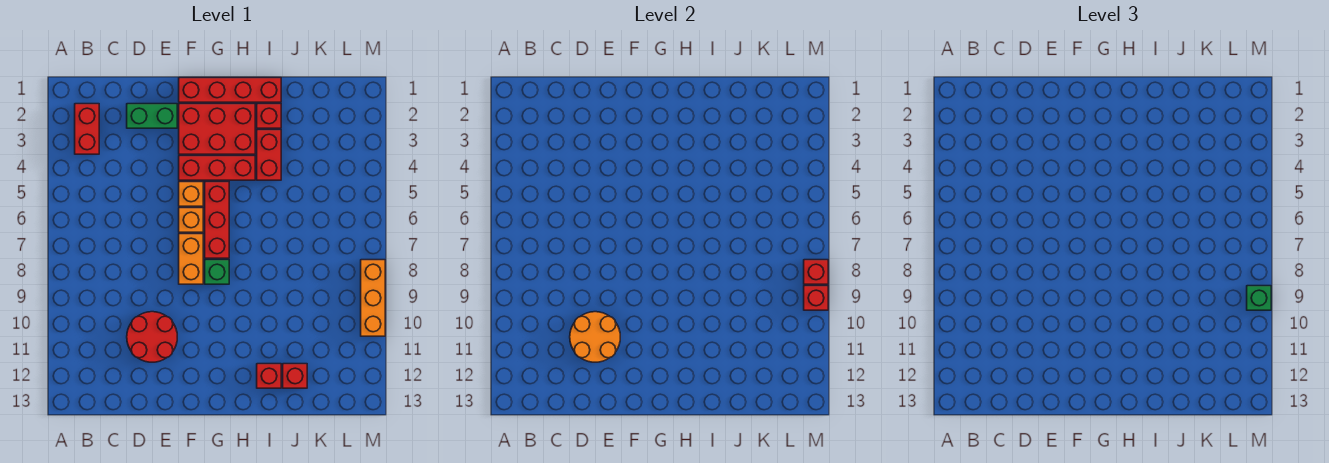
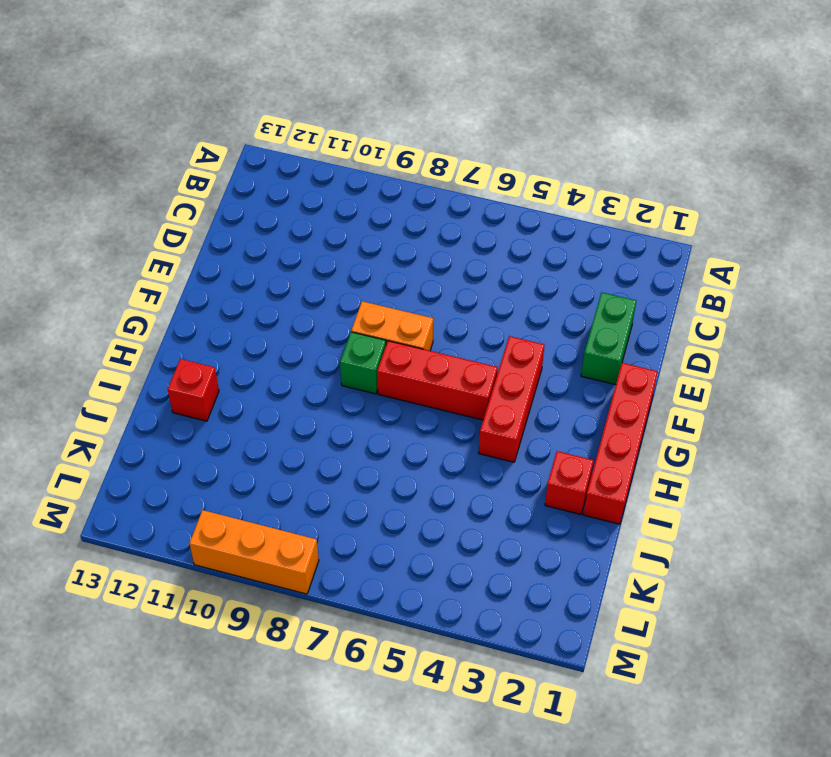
none -> red 1x2 brick [75,104,99,154]
none -> red 2x2 round brick [127,312,177,362]
none -> red 2x3 brick [179,104,255,154]

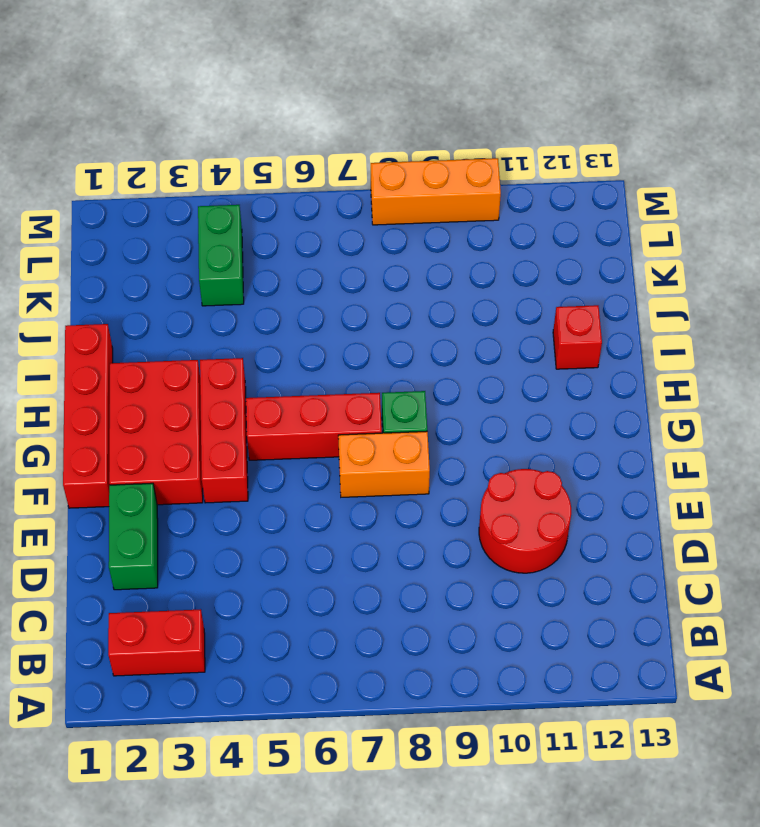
green 1x2 brick [198,205,244,306] -> none
none -> orange 1x1 brick [179,182,203,206]
none -> orange 1x1 brick [179,208,203,232]
none -> red 1x1 brick [257,104,281,128]

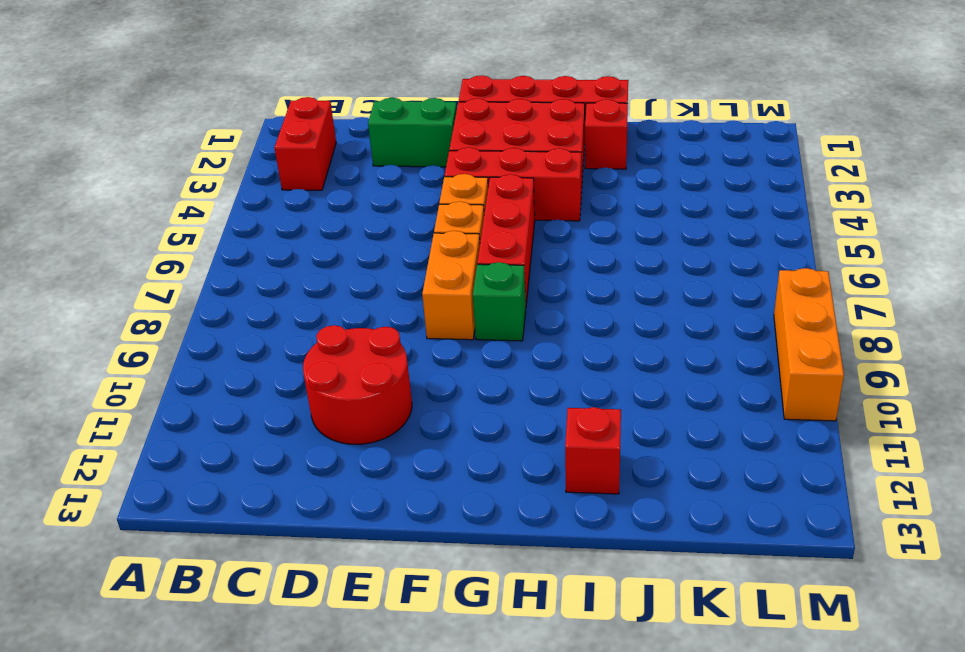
none -> red 1x2 brick [257,130,281,180]
none -> red 1x1 brick [283,364,307,388]
none -> orange 2x2 round brick [570,312,620,362]

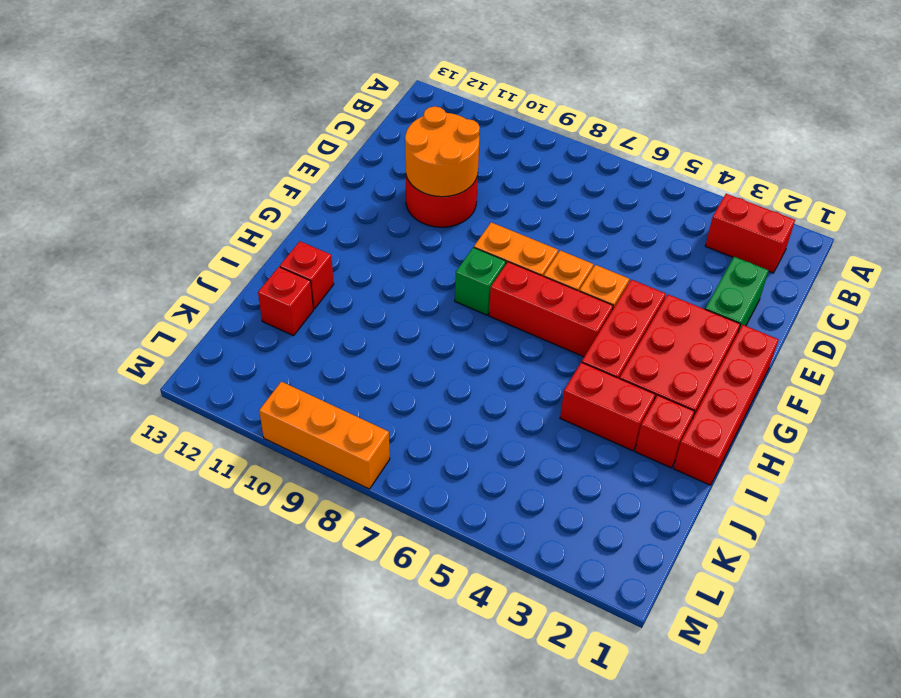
none -> red 1x1 brick [804,260,828,284]
none -> red 1x1 brick [804,286,828,310]
none -> green 1x1 brick [1247,286,1271,310]

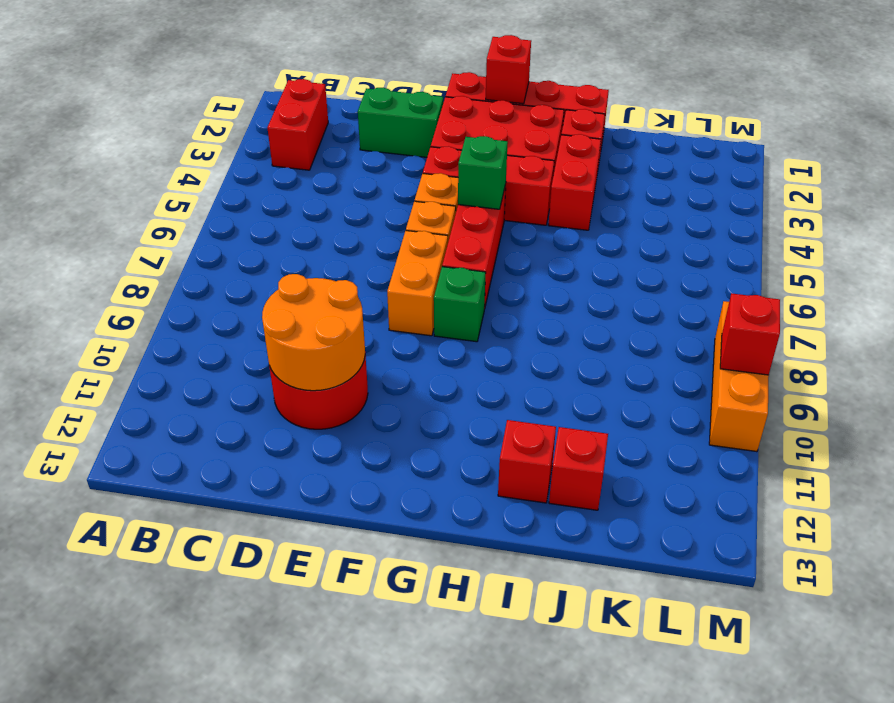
red 1x1 brick [486,35,531,104] -> red 1x1 brick moved to [804,260,828,284]
green 1x1 brick [458,136,508,209] -> green 1x1 brick moved to [1247,286,1271,310]

